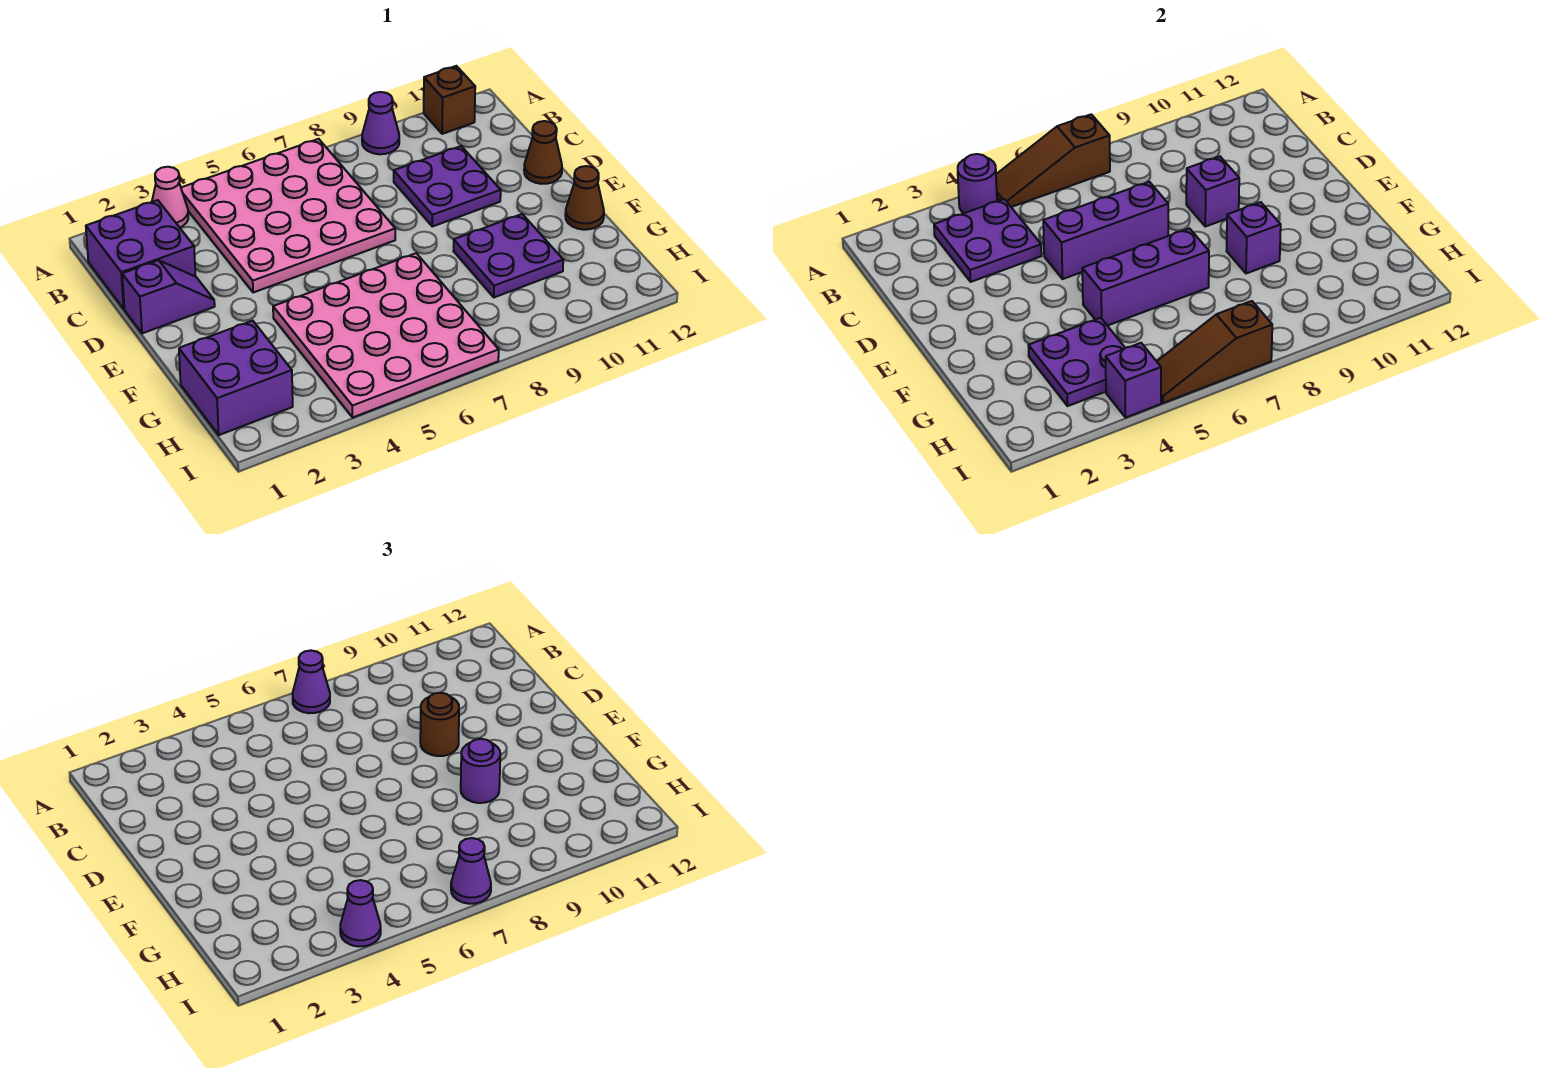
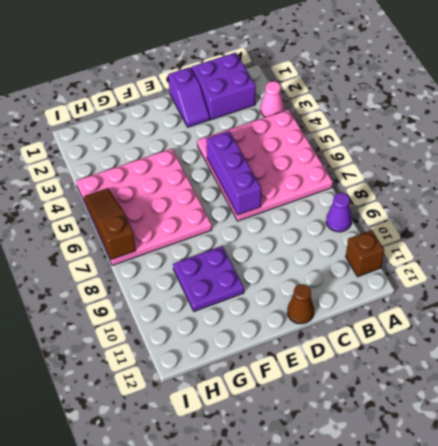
none -> purple 2x2 plate [394,146,501,227]
none -> brown 1x1 cone [565,166,604,230]
none -> purple 2x2 brick [179,321,293,435]

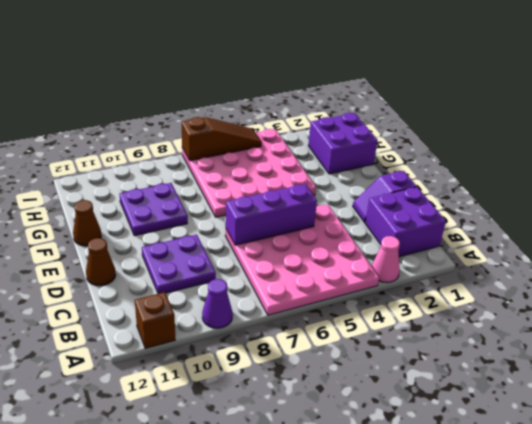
none -> purple 1x1 round brick [958,154,997,213]
none -> brown 1x3 slope [996,114,1110,207]
none -> purple 2x2 plate [934,199,1042,282]

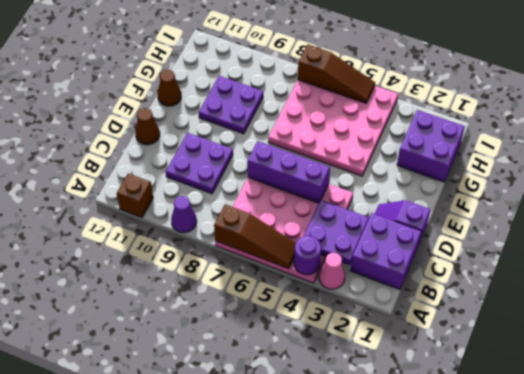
none -> purple 1x1 brick [1186,156,1239,227]
none -> purple 1x3 brick [1082,228,1209,326]
none -> purple 1x1 brick [1227,202,1281,274]

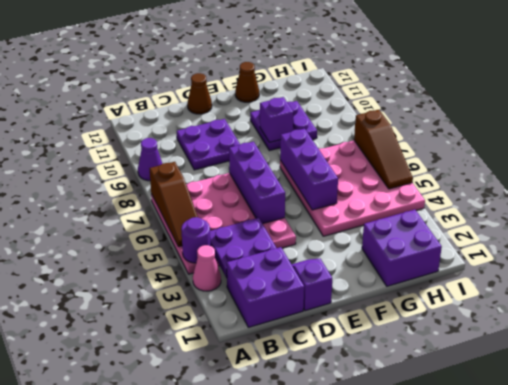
none -> brown 1x1 brick [424,66,475,134]
none -> purple 1x1 brick [1186,156,1239,227]
none -> purple 2x2 plate [1028,318,1125,406]

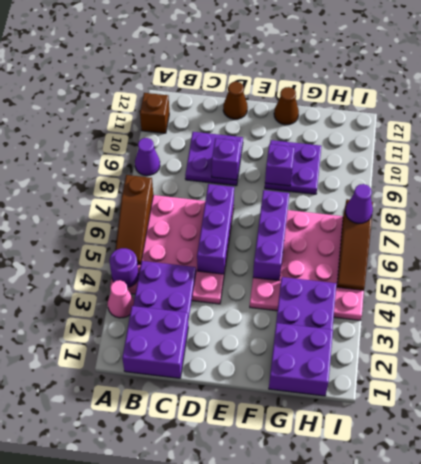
none -> purple 1x2 slope [122,260,215,333]
none -> purple 1x1 brick [1106,343,1161,417]
none -> purple 1x1 cone [292,650,330,713]

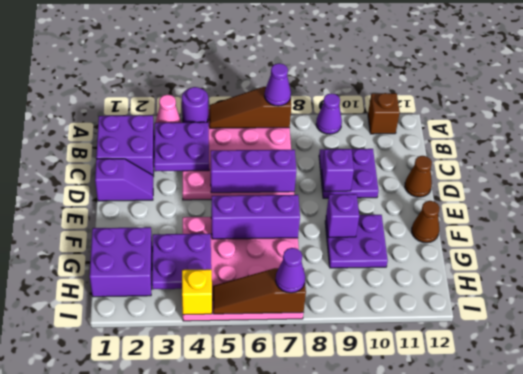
yellow 1x1 brick [182,269,212,315] -> purple 1x1 brick [1106,343,1161,417]
none -> brown 1x1 round brick [420,693,459,756]
none -> purple 1x1 round brick [461,739,500,803]
none -> purple 1x1 cone [340,880,381,947]

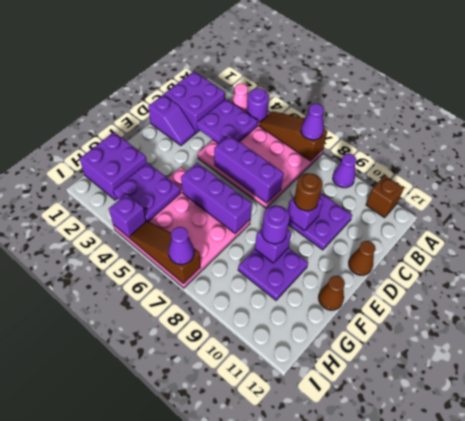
none -> purple 1x1 cone [340,880,381,947]

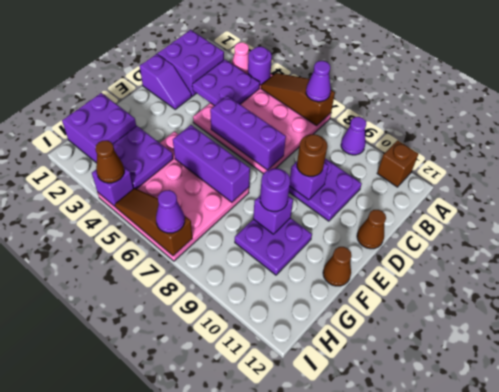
brown 1x1 cone [95,140,124,183] -> purple 1x1 cone [340,880,381,947]

